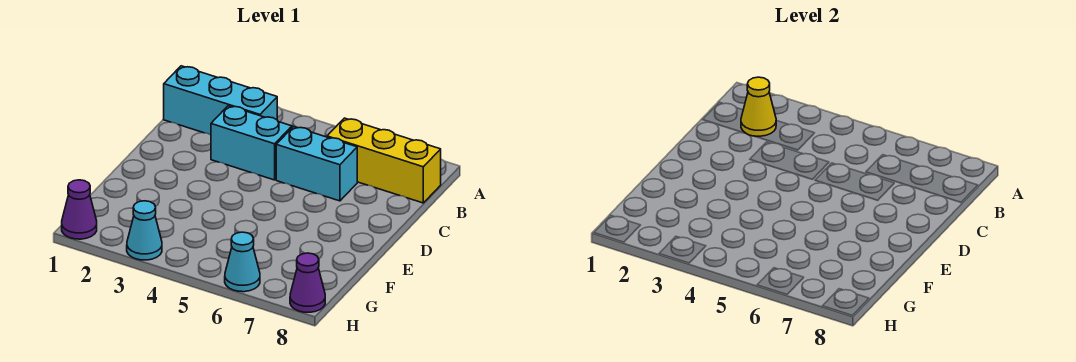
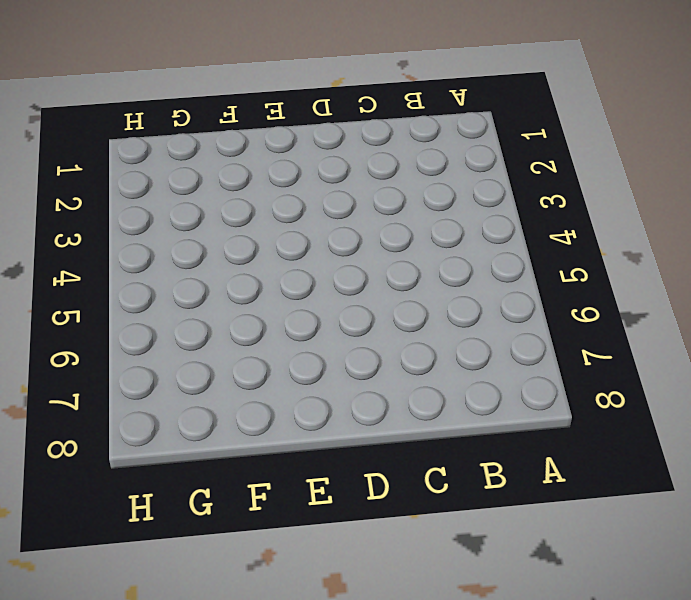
none -> cyan 1x3 brick [164,66,277,135]
none -> yellow 1x3 brick [327,118,441,203]

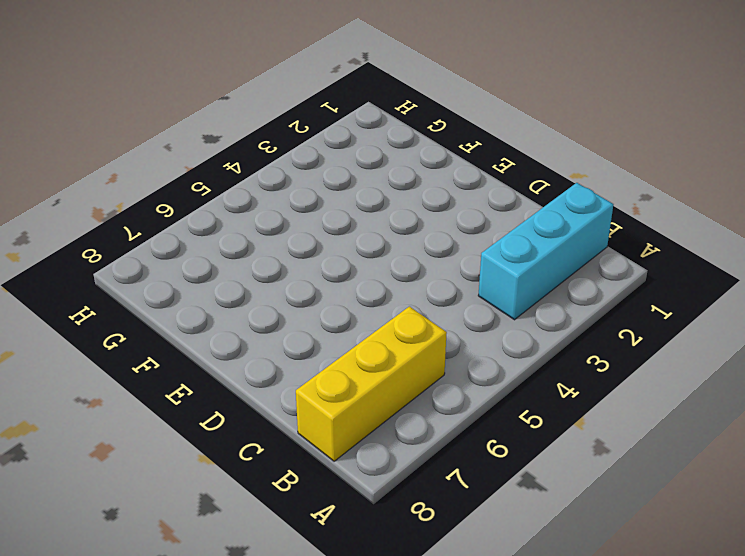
none -> cyan 1x2 brick [211,106,292,180]
none -> cyan 1x2 brick [276,127,357,201]

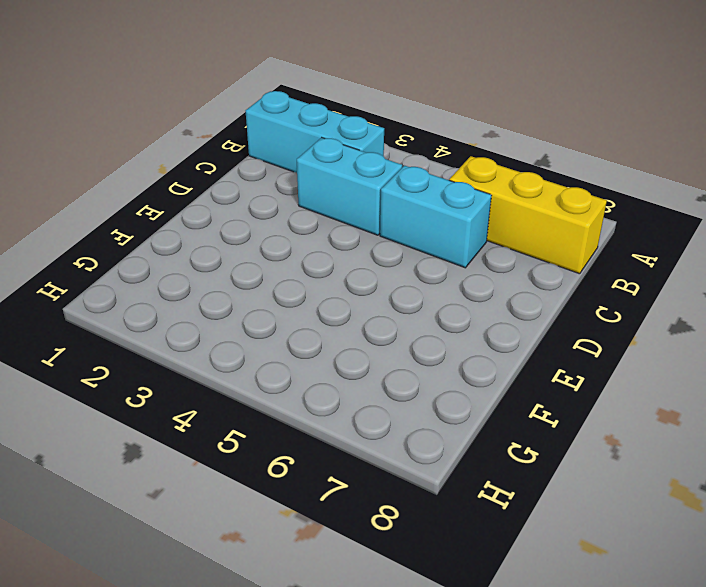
none -> purple 1x1 cone [62,180,97,239]
none -> cyan 1x1 cone [127,201,162,260]

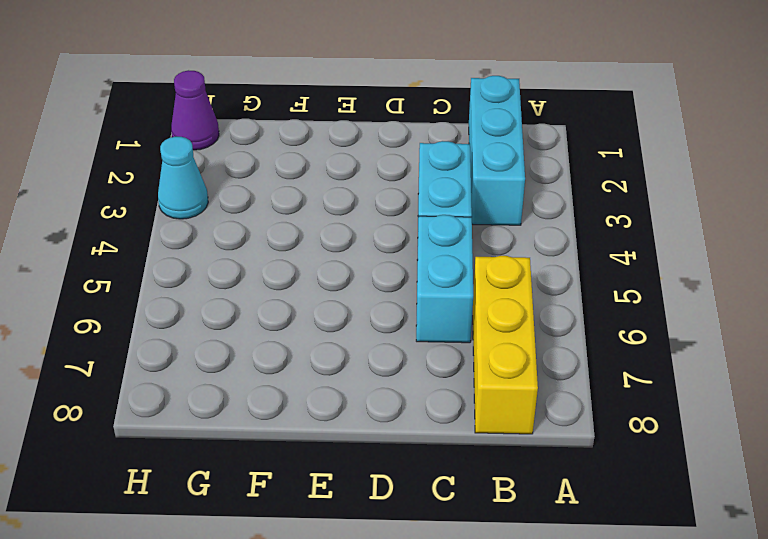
none -> cyan 1x1 cone [225,232,260,292]
none -> purple 1x1 cone [290,253,325,312]

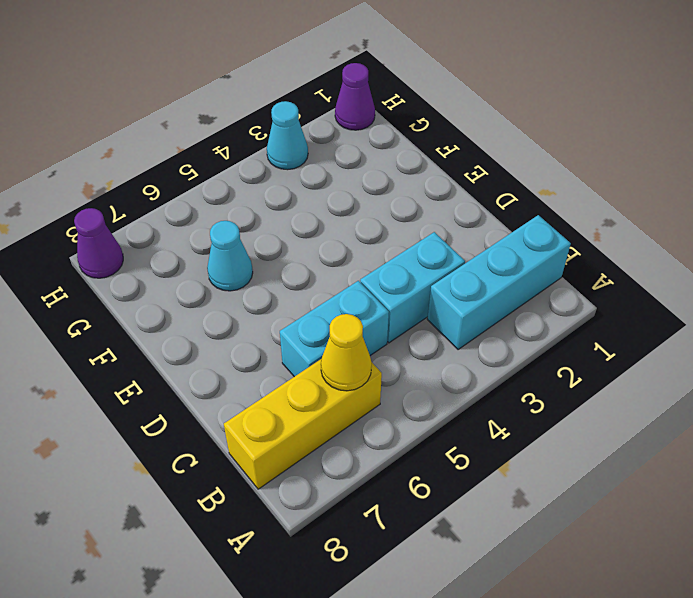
yellow 1x1 cone [321,314,372,391] -> yellow 1x1 cone moved to [741,77,776,136]
cyan 1x1 cone [207,221,253,291] -> cyan 1x1 cone moved to [225,232,260,292]

